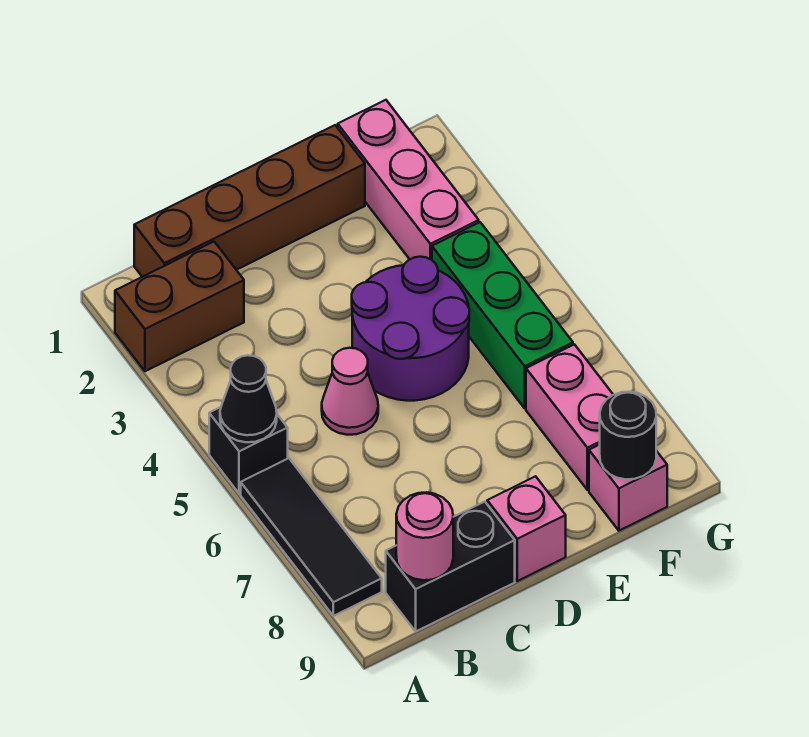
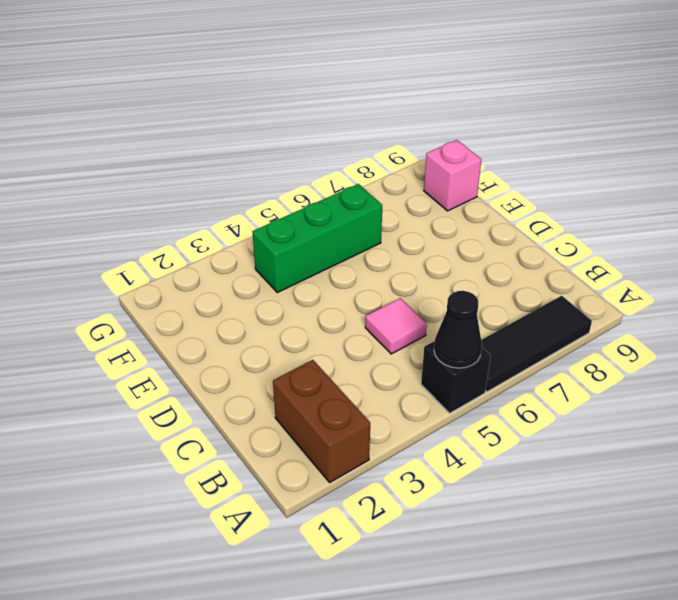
pink 1x1 tile [365,298,427,354] -> pink 1x1 cone [322,348,378,435]
none -> brown 1x4 brick [134,125,365,277]
none -> black 1x2 brick [386,502,515,631]
none -> purple 2x2 round brick [352,257,469,401]

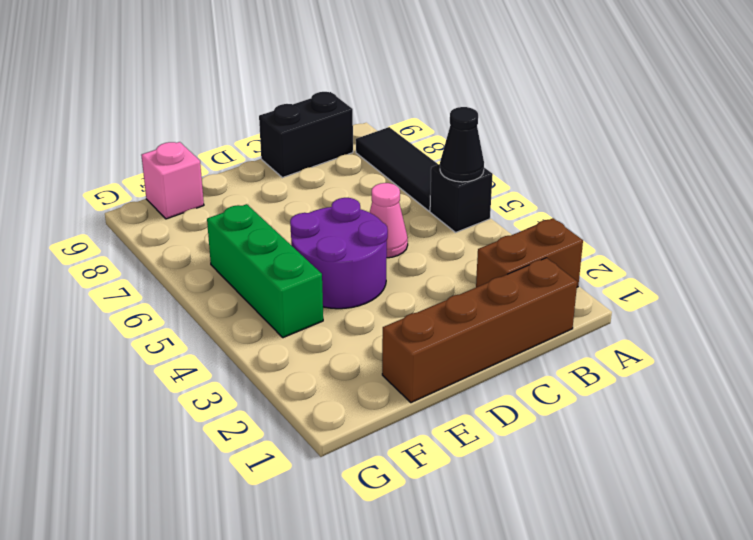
none -> pink 1x1 brick [487,476,566,581]
none -> pink 1x3 brick [338,100,479,260]
none -> pink 1x2 brick [526,344,613,490]

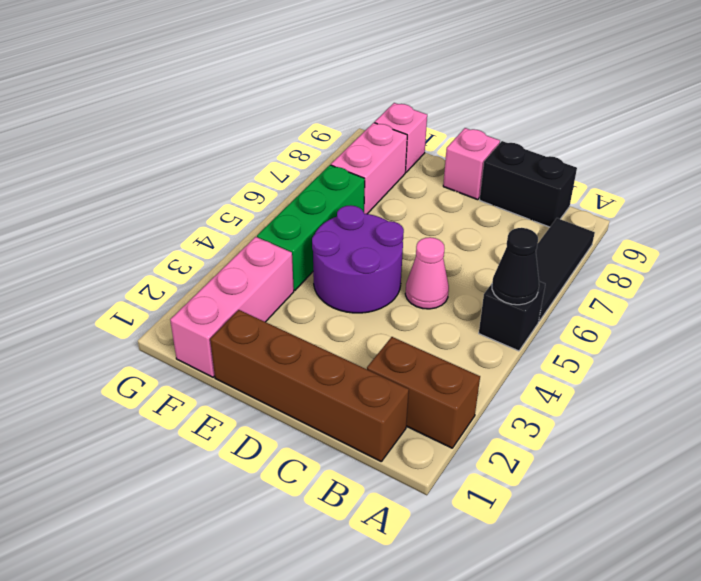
none -> pink 1x1 round brick [396,492,453,580]
none -> black 1x1 round brick [600,392,656,479]

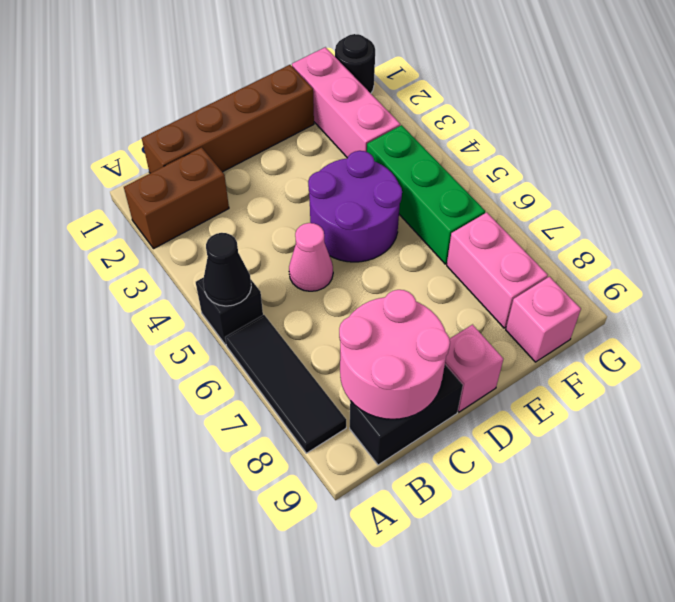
pink 2x2 round brick [339,290,450,419] -> pink 1x1 round brick [396,492,453,580]
black 1x1 round brick [335,34,375,93] -> black 1x1 round brick moved to [600,392,656,479]

